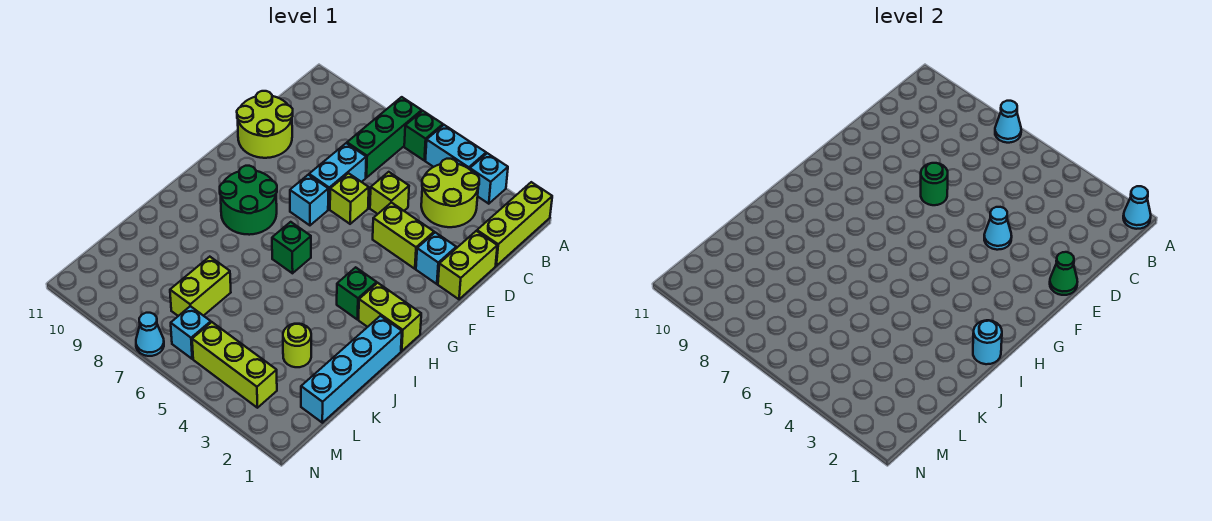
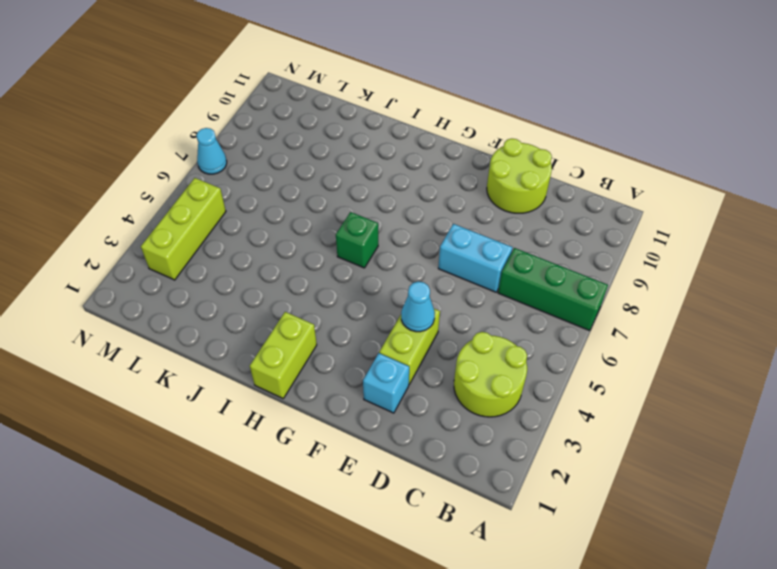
none -> lime 1x3 brick [477,182,552,266]
none -> cyan 1x1 brick [470,153,508,204]
none -> cyan 1x2 brick [425,125,486,169]
none -> green 1x1 brick [404,111,443,160]

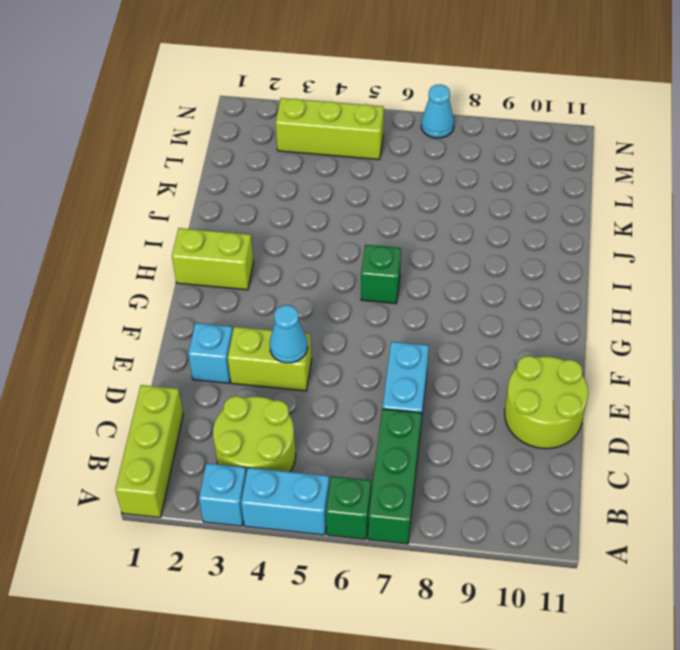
none -> lime 1x2 brick [438,231,497,299]
none -> lime 1x1 brick [370,172,409,214]
none -> lime 1x1 brick [330,173,369,224]
none -> cyan 1x1 brick [290,175,328,225]

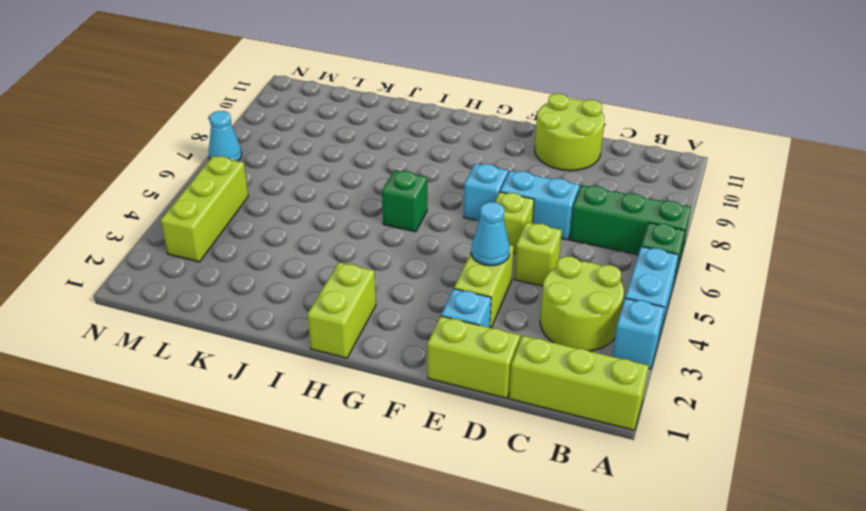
none -> green 2x2 round brick [220,166,277,235]
none -> green 1x1 brick [337,267,377,319]
none -> cyan 1x4 brick [301,316,402,423]
none -> lime 1x1 round brick [283,324,311,367]

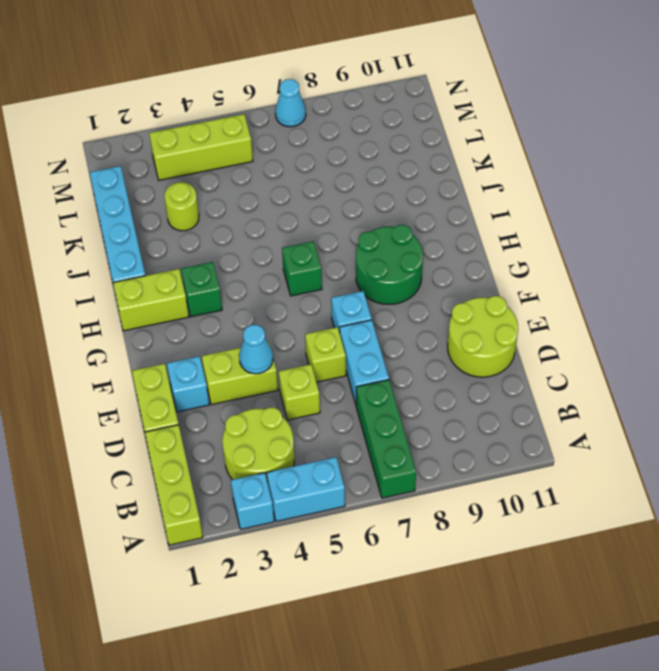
none -> green 1x1 brick [404,111,443,160]
none -> lime 1x2 brick [170,257,231,316]
none -> cyan 1x1 brick [171,306,211,359]
none -> cyan 1x1 cone [1123,186,1151,229]

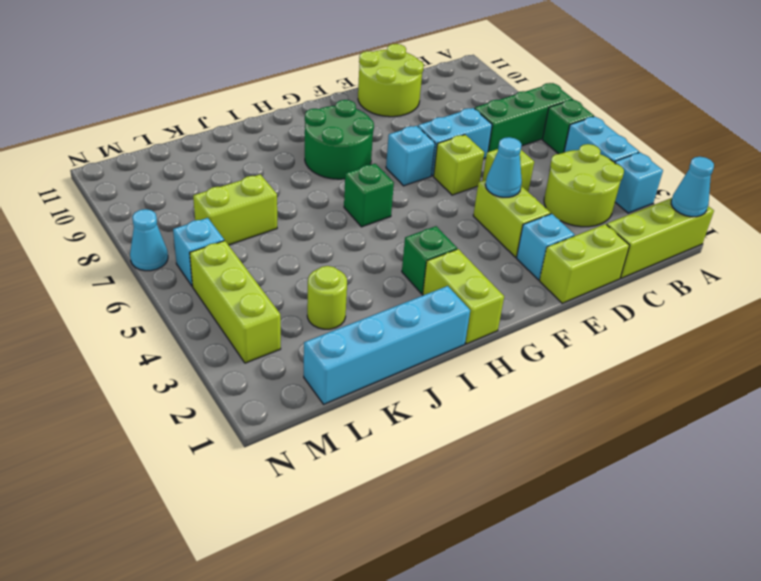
none -> cyan 1x1 cone [995,101,1021,143]
none -> green 1x1 cone [1050,252,1077,295]
none -> green 1x1 round brick [921,163,948,205]
none -> cyan 1x1 round brick [973,320,1002,364]

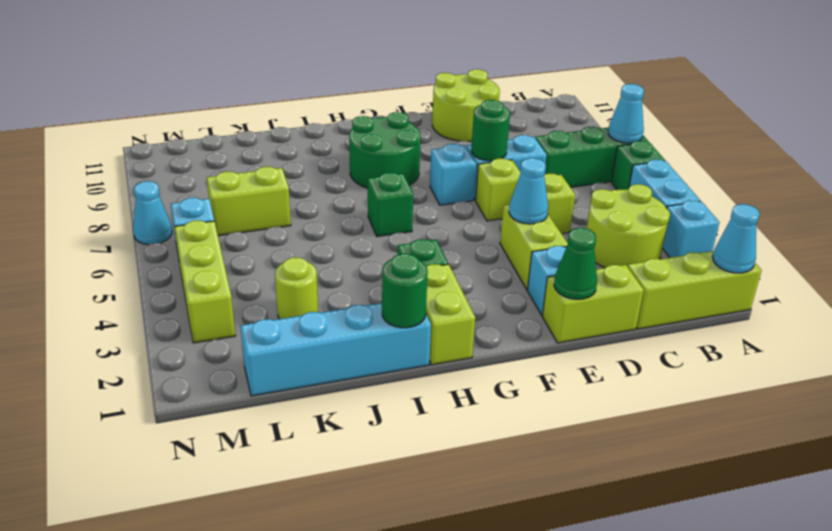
green 1x1 round brick [382,254,428,328] -> cyan 1x1 round brick [973,320,1002,364]

